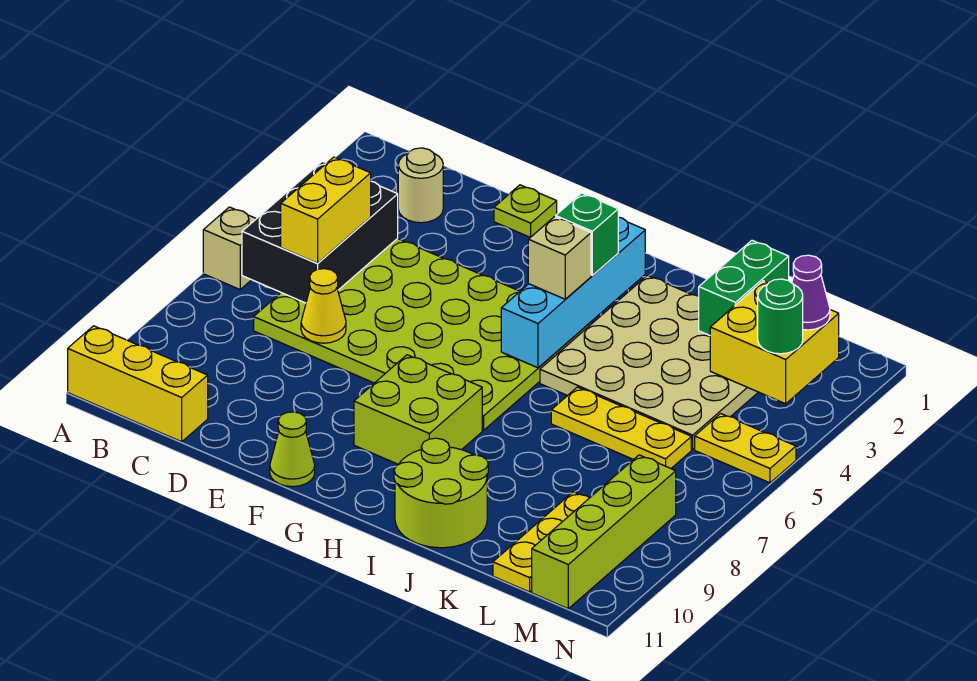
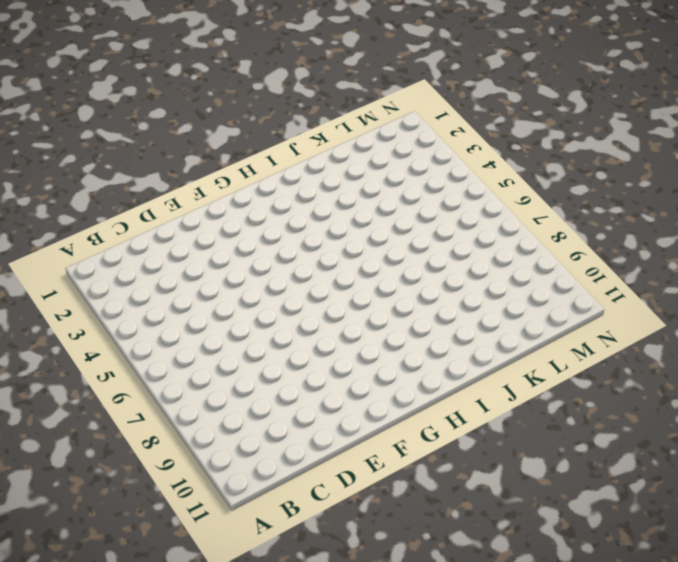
none -> tan 1x1 brick [203,207,256,289]
none -> yellow 1x3 brick [68,326,208,442]
none -> tan 1x1 round brick [398,148,443,223]

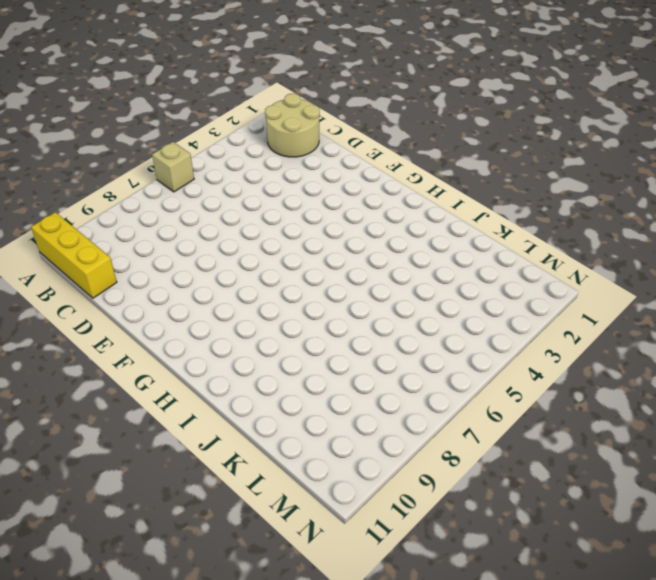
tan 2x2 round brick [265,94,320,157] -> tan 1x1 round brick [398,148,443,223]
none -> lime 4x6 plate [254,238,591,430]
none -> lime 1x1 plate [494,185,557,237]
none -> lime 1x1 cone [270,412,315,487]

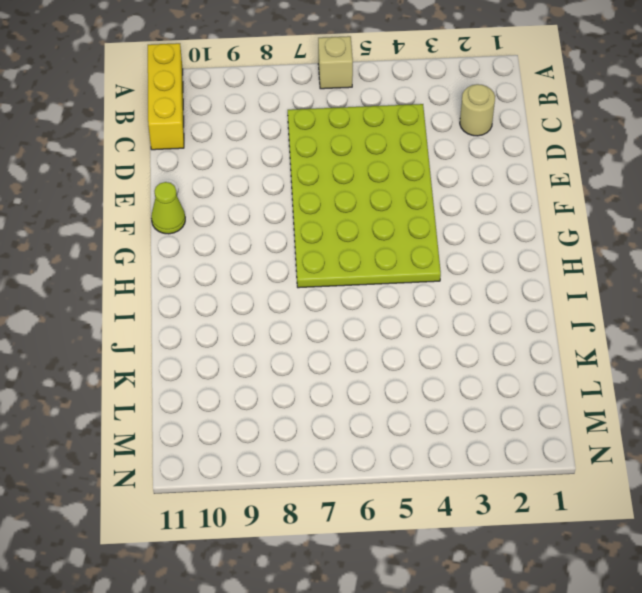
none -> lime 1x1 plate [494,185,557,237]
none -> lime 2x2 brick [354,355,482,465]
none -> tan 4x4 plate [540,275,758,449]

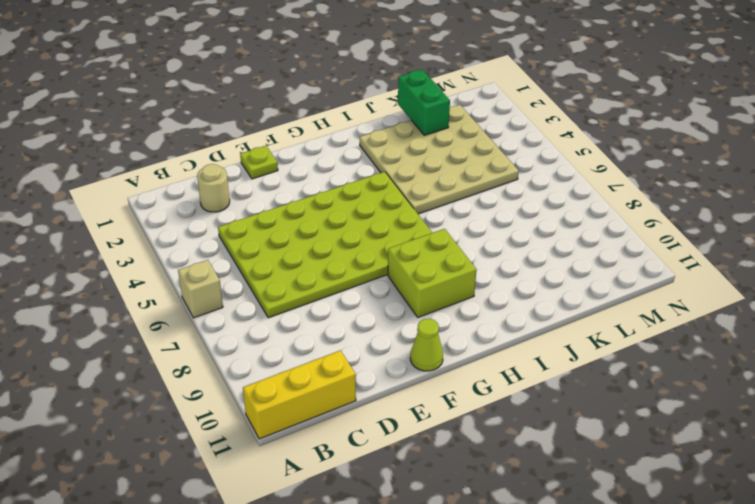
none -> lime 2x2 round brick [394,438,488,548]
none -> yellow 1x3 plate [551,387,691,468]
none -> yellow 1x3 plate [493,492,589,592]

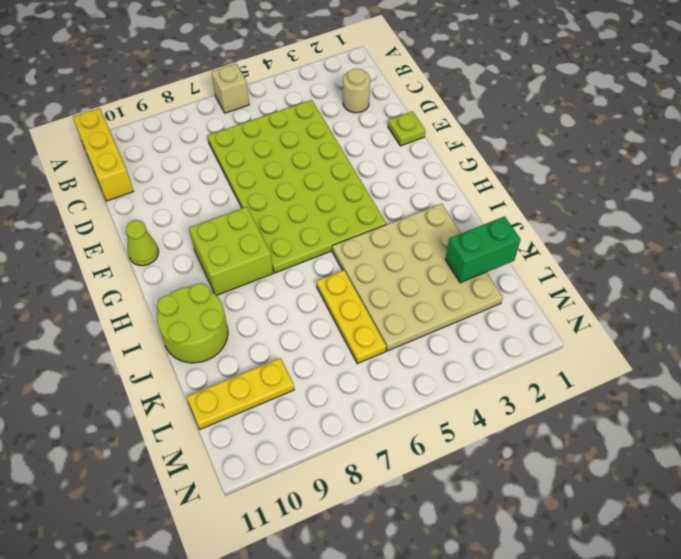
none -> yellow 1x2 plate [695,414,796,483]
none -> lime 1x4 brick [532,455,676,609]
none -> black 2x3 brick [242,161,398,303]

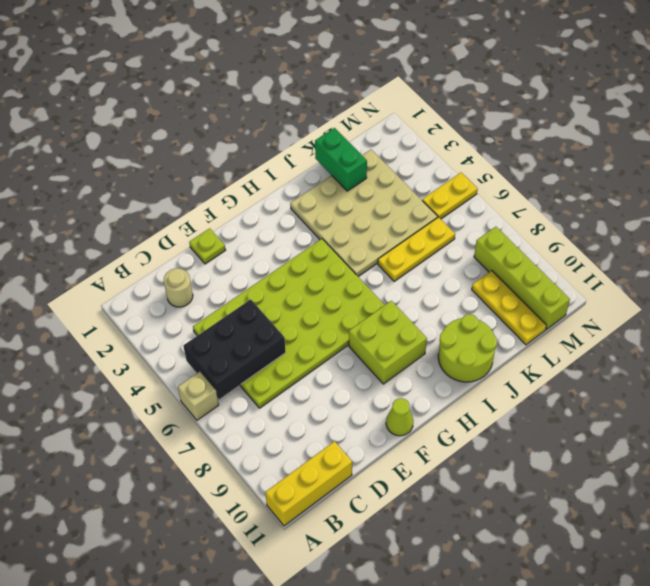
black 2x3 brick [183,299,286,399] -> black 2x3 brick turned to [242,161,398,303]
none -> yellow 1x1 cone [301,269,346,343]
none -> cyan 1x4 brick [501,217,645,368]
none -> yellow 2x2 brick [710,281,839,404]

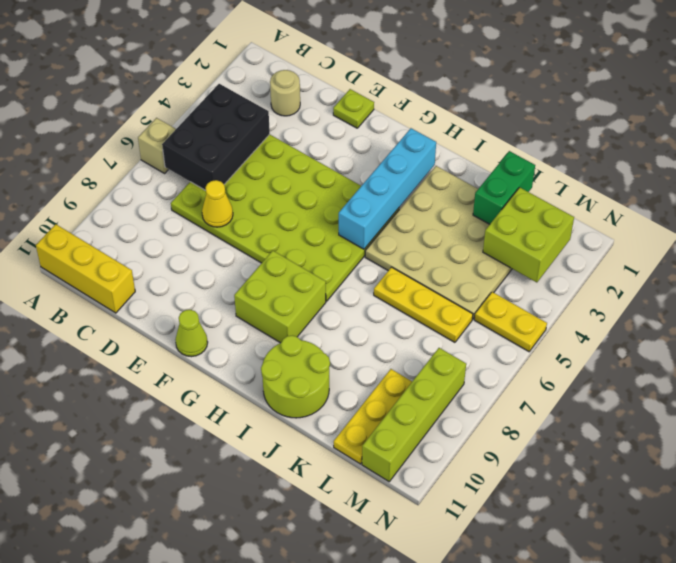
lime 2x2 brick [483,187,574,282] -> yellow 2x2 brick [710,281,839,404]
none -> yellow 1x2 brick [281,157,371,263]
none -> green 1x1 brick [556,193,618,276]
none -> tan 1x1 brick [528,217,591,299]

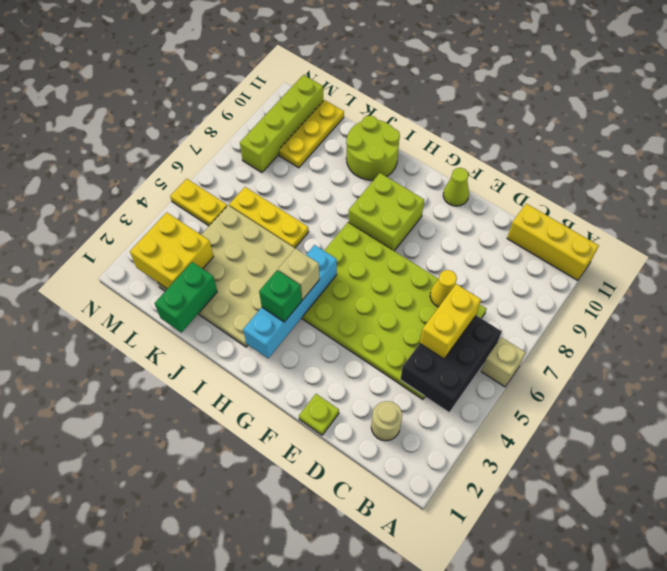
none -> purple 1x1 cone [792,255,830,330]
none -> green 1x1 round brick [758,279,803,354]

